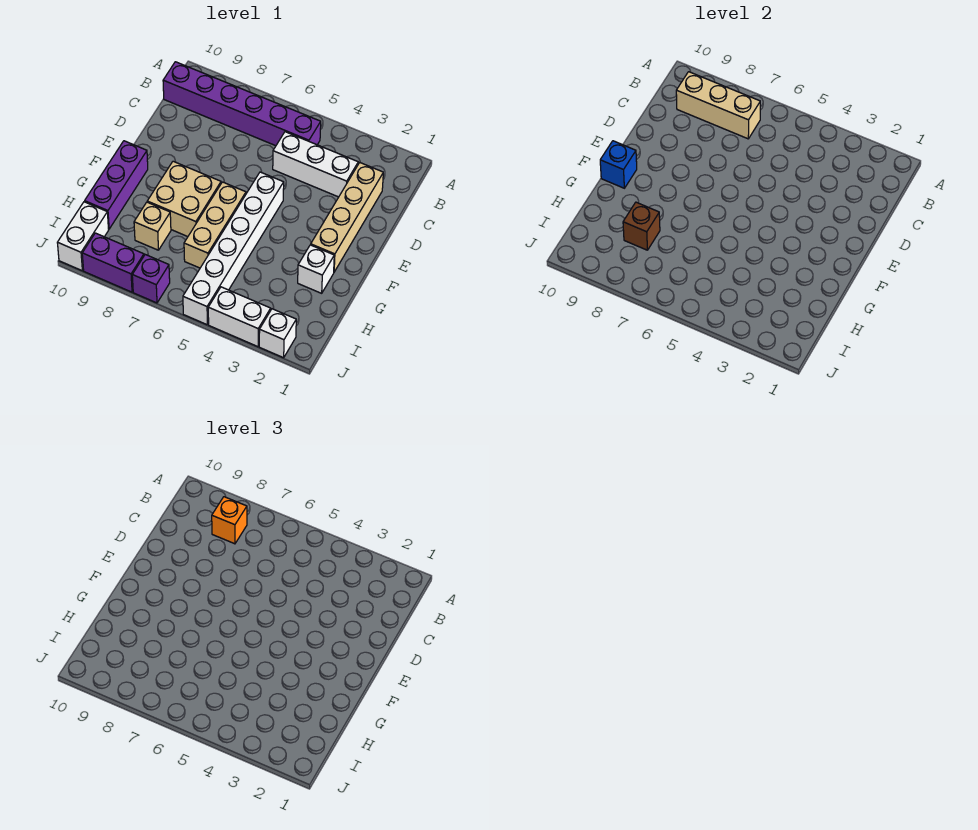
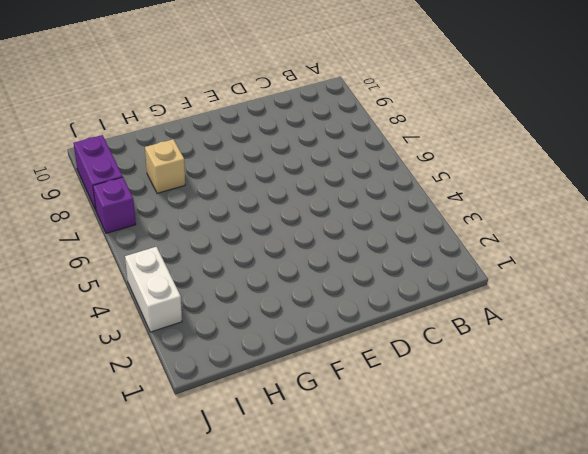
none -> purple 1x6 brick [163,62,321,146]
none -> tan 1x4 brick [311,163,383,272]
none -> white 1x3 brick [273,132,358,197]

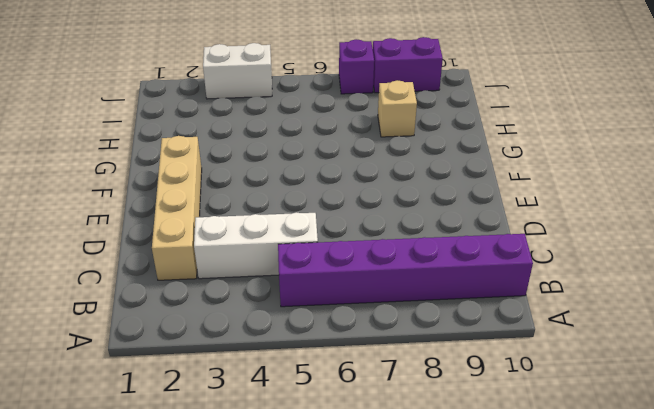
none -> white 1x6 brick [183,172,284,325]
none -> tan 1x3 brick [184,182,246,268]
none -> tan 2x2 brick [147,161,221,237]

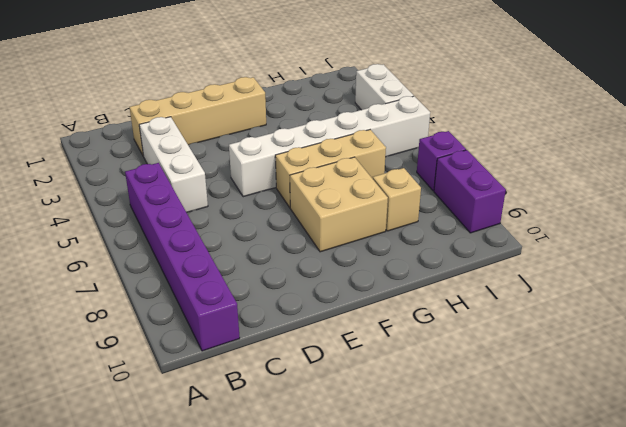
none -> purple 1x3 brick [85,141,148,229]
none -> white 1x1 brick [298,245,334,293]
none -> white 1x2 brick [57,202,109,271]

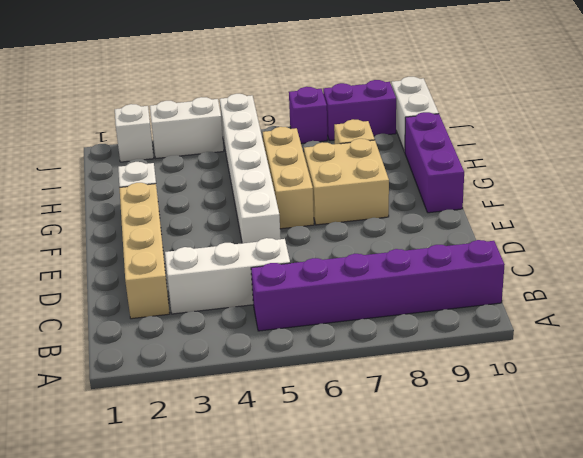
none -> tan 1x3 brick [676,72,760,139]
none -> blue 1x1 brick [600,141,637,188]
none -> brown 1x1 brick [623,202,660,250]

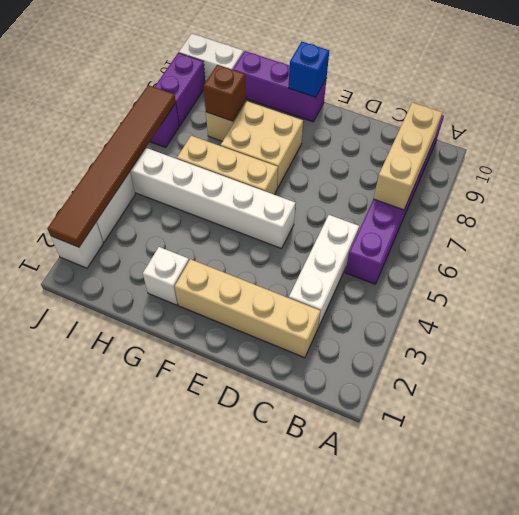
brown 1x6 tile [47,85,176,247] -> none
none -> orange 1x1 brick [212,497,247,544]

